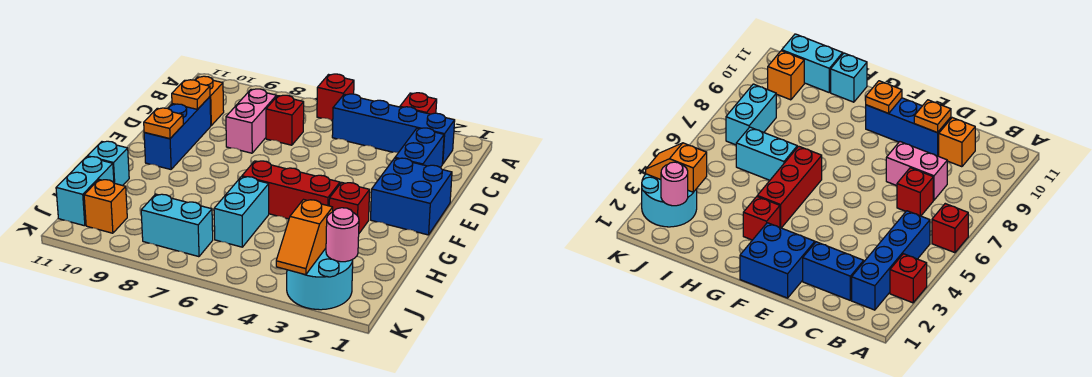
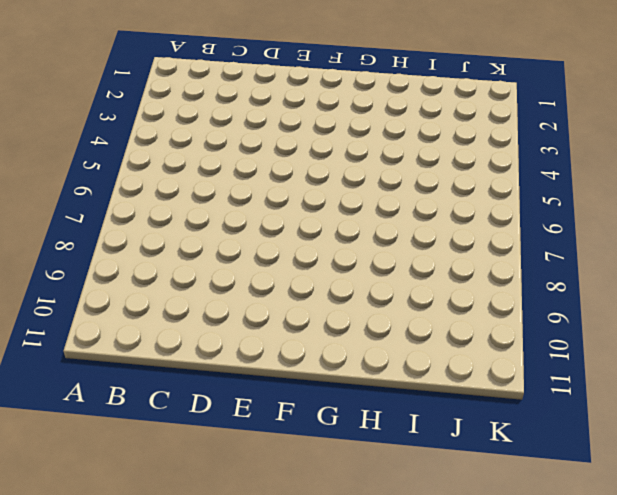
none -> red 1x1 brick [400,93,437,114]
none -> red 1x1 brick [317,74,354,121]
none -> blue 1x4 brick [332,94,455,164]

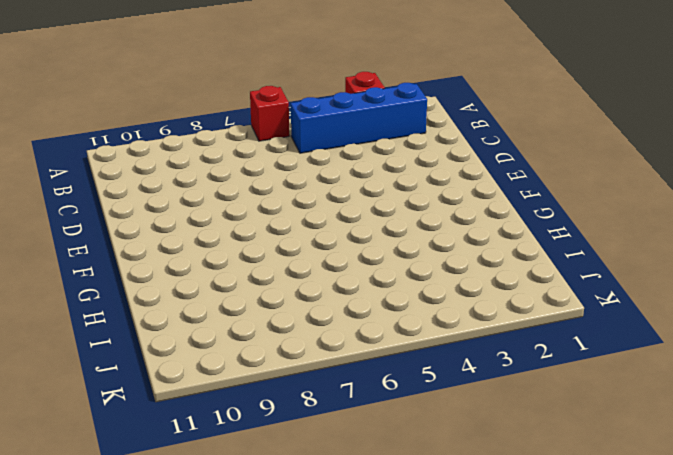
none -> blue 1x2 brick [395,128,444,168]
none -> red 1x1 brick [266,95,304,145]
none -> pink 1x2 brick [226,89,277,153]

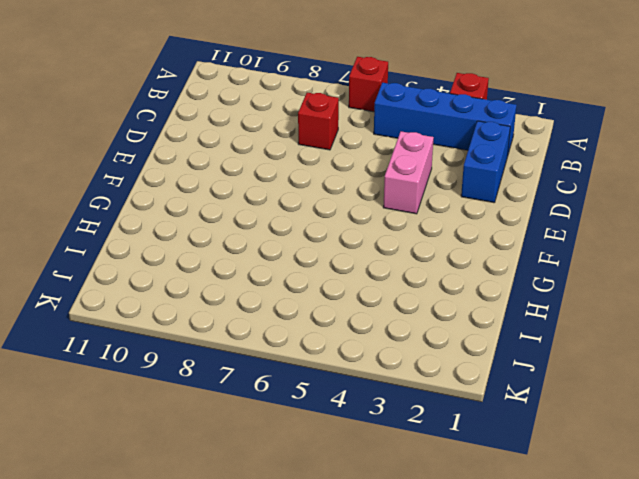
pink 1x2 brick [383,131,434,214] -> pink 1x2 brick moved to [226,89,277,153]
none -> orange 1x1 brick [195,76,224,125]
none -> blue 1x3 brick [144,97,211,169]
none -> blue 2x2 brick [371,158,452,235]

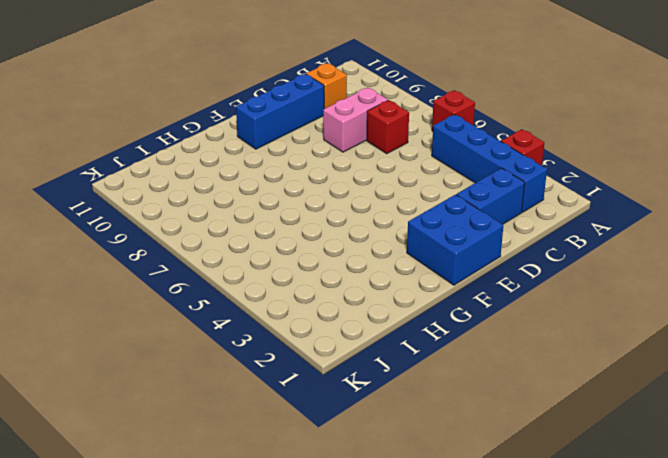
none -> red 1x1 brick [329,182,370,233]
none -> red 1x3 brick [242,161,340,219]
none -> cyan 1x2 brick [214,177,269,247]

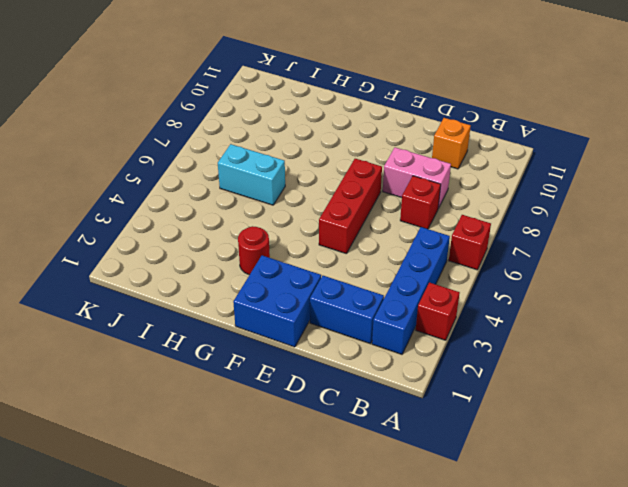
red 1x3 brick [319,159,382,254] -> red 1x3 brick moved to [242,161,340,219]
red 1x1 round brick [238,226,270,275] -> red 1x1 brick [329,182,370,233]
none -> blue 1x3 brick [144,97,211,169]
none -> cyan 1x1 brick [87,141,129,186]
none -> cyan 1x2 brick [56,157,114,226]

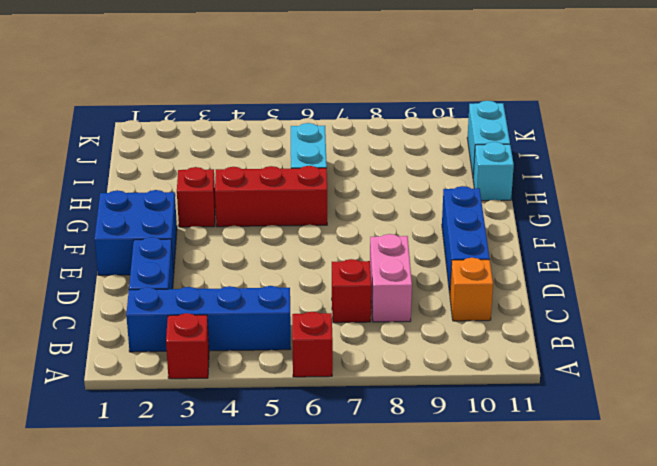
none -> cyan 2x2 round brick [287,248,353,310]
none -> cyan 1x2 brick [141,194,213,257]
none -> orange 1x1 brick [84,180,127,233]

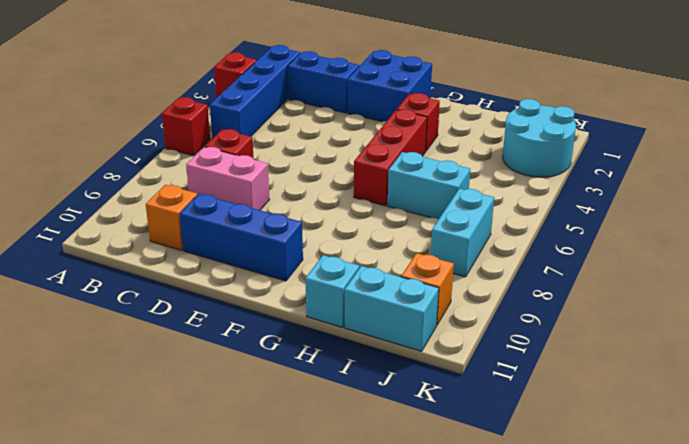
none -> orange 1x1 plate [172,80,210,109]
none -> orange 1x1 plate [144,108,183,139]
none -> pink 1x1 round brick [326,208,359,262]

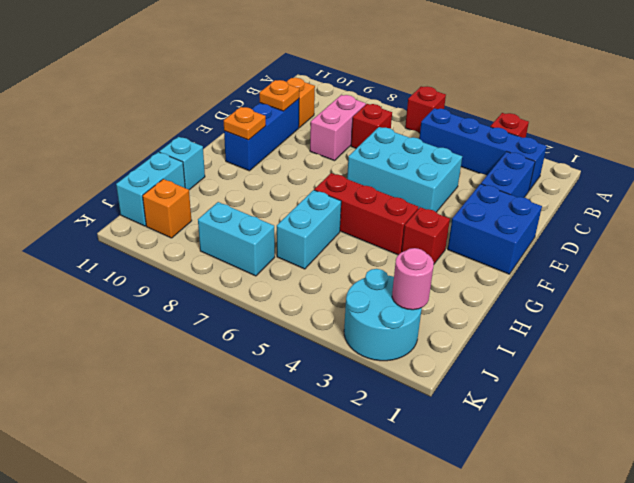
cyan 2x3 brick [347,127,462,212] -> none
none -> orange 1x2 slope [276,200,333,275]

